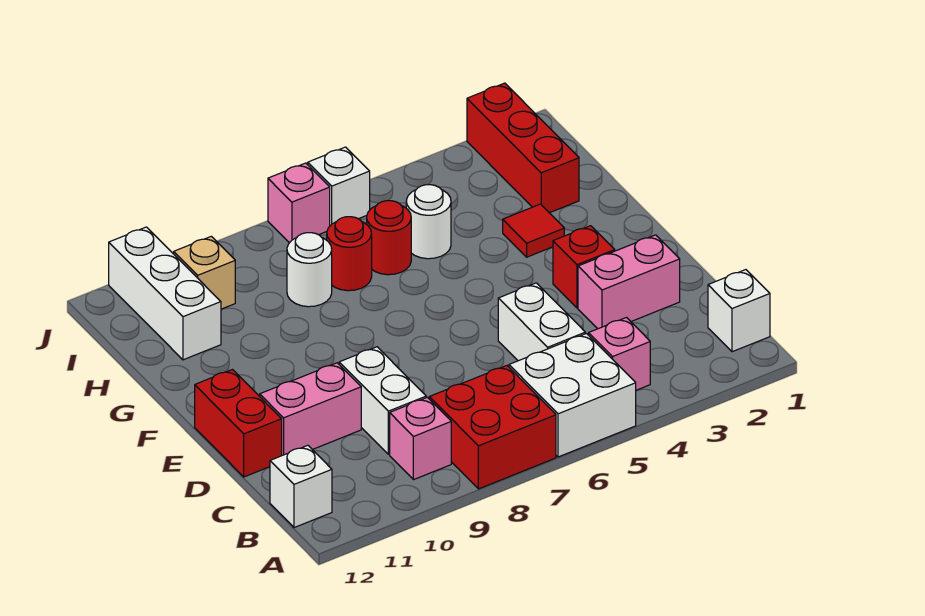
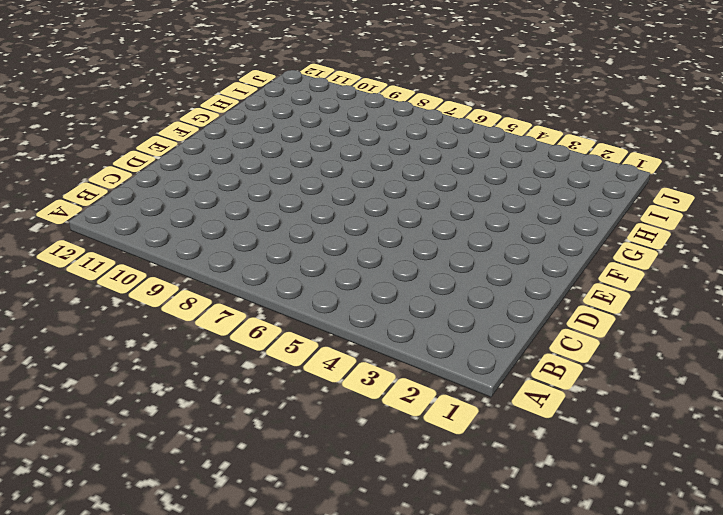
none -> white 2x2 brick [509,334,636,457]
none -> red 2x2 brick [429,366,556,489]
none -> white 1x1 brick [708,270,770,352]

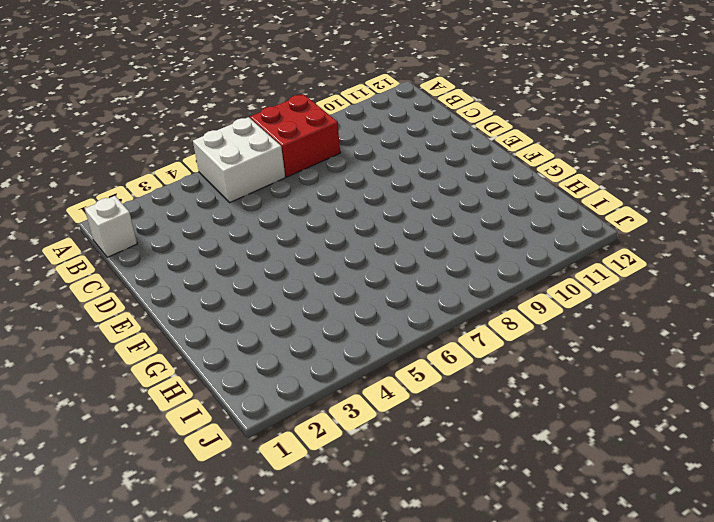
none -> pink 1x1 brick [589,318,650,390]
none -> pink 1x1 brick [390,397,451,480]
none -> white 1x1 brick [270,445,332,528]

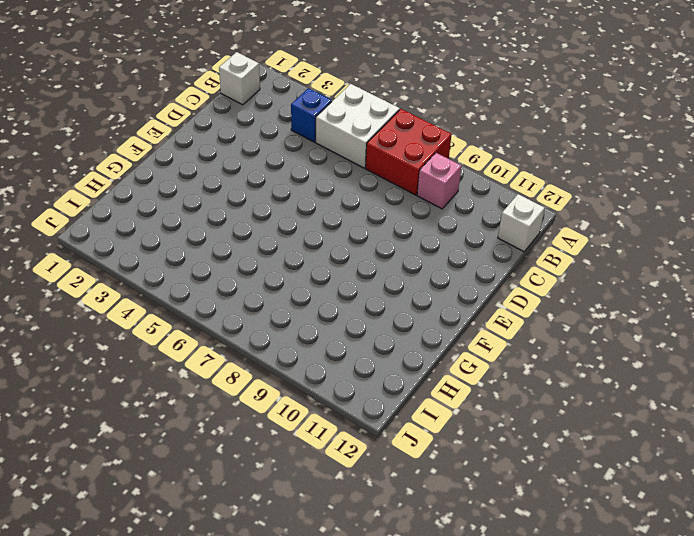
blue 1x1 brick [291,88,332,142] -> pink 1x1 brick [589,318,650,390]
none -> white 1x2 brick [498,283,585,361]
none -> white 1x2 brick [339,347,426,454]
none -> pink 1x2 brick [578,235,680,329]

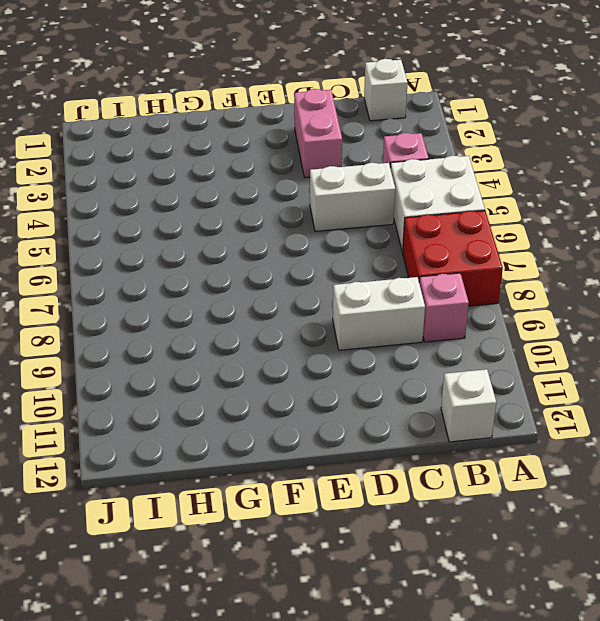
none -> pink 1x2 brick [260,363,361,455]
none -> red 1x2 brick [195,370,282,477]
none -> red 1x1 brick [553,226,615,308]

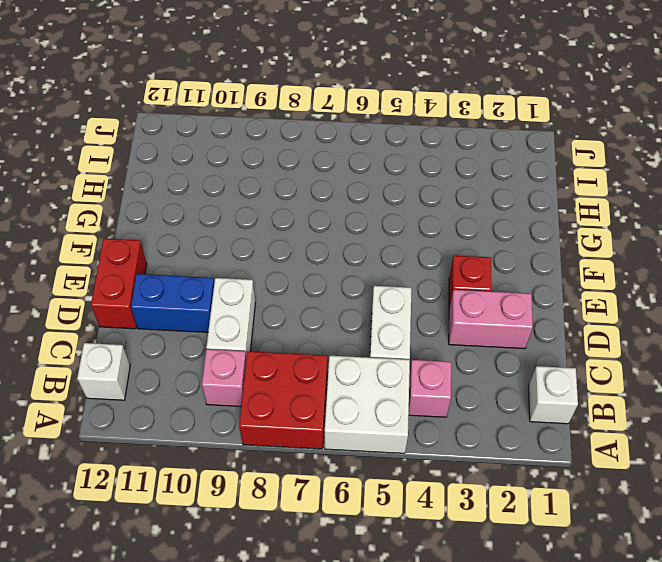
blue 1x2 brick [131,274,214,332] -> pink 1x2 brick [260,363,361,455]
none -> red 1x1 tile [503,204,564,257]
none -> red 1x3 brick [467,83,579,213]
none -> white 1x1 round brick [406,185,451,259]

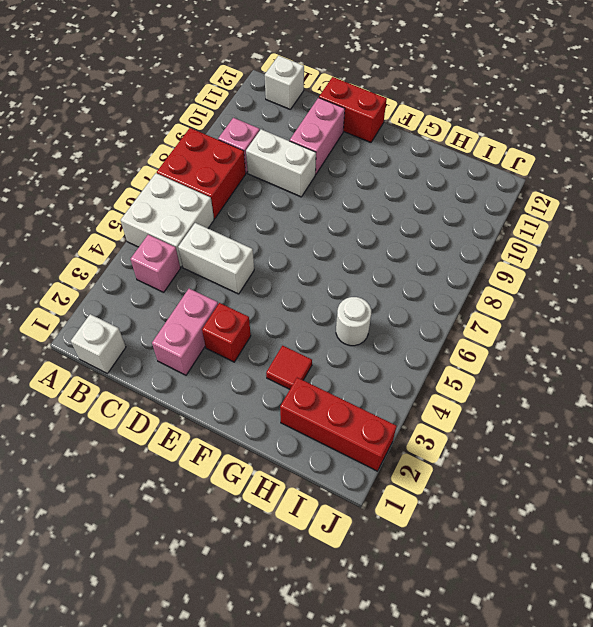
none -> red 1x1 round brick [367,201,411,275]
none -> red 1x1 round brick [327,217,372,291]
none -> white 1x1 round brick [287,233,332,307]

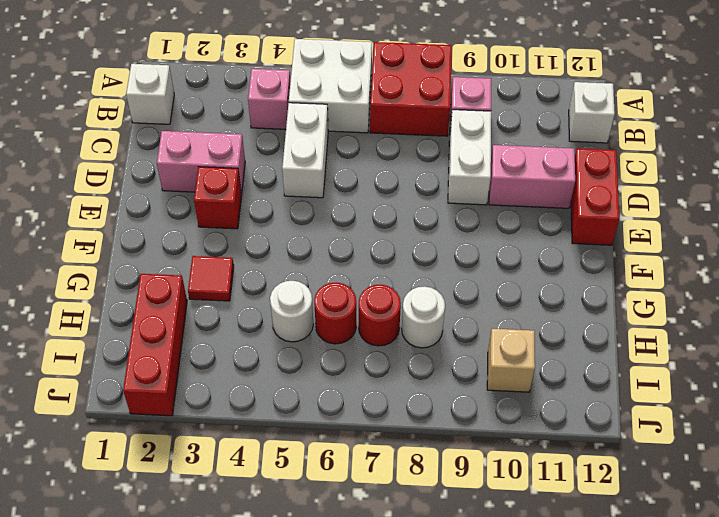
none -> white 1x3 brick [109,227,221,360]
none -> white 1x1 brick [308,147,370,226]
none -> pink 1x1 brick [268,163,330,243]

